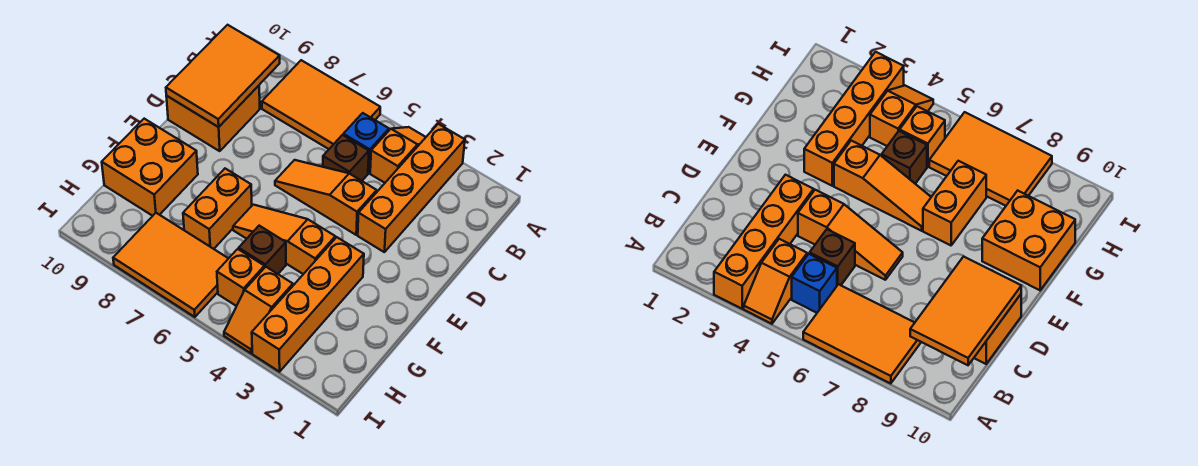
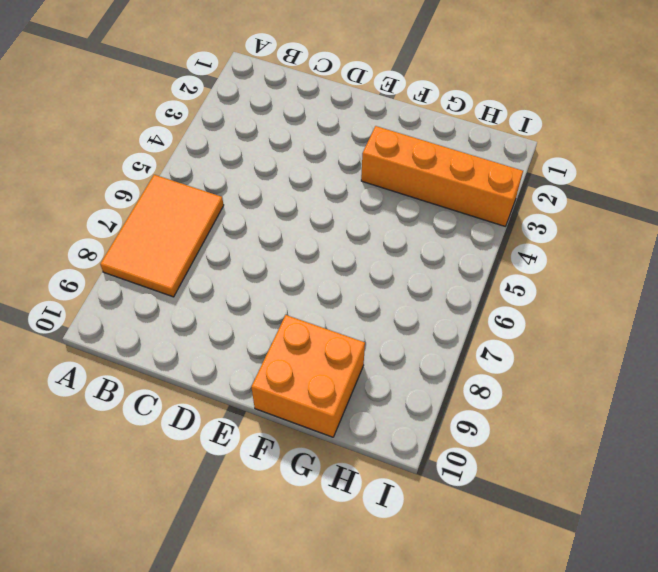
none -> orange 1x4 brick [358,124,465,252]
none -> orange 1x2 slope [370,127,426,183]
none -> blue 1x1 brick [343,113,389,173]

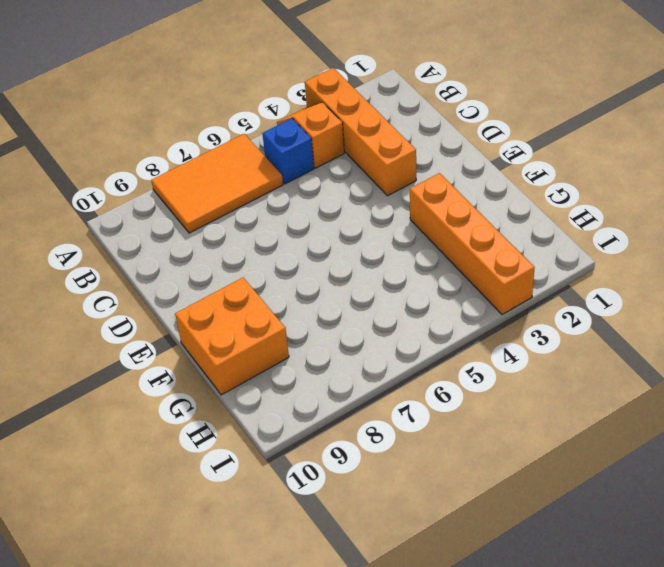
none -> brown 1x1 brick [323,135,369,181]
none -> orange 2x2 brick [166,86,260,151]
none -> orange 1x3 slope [275,160,377,235]

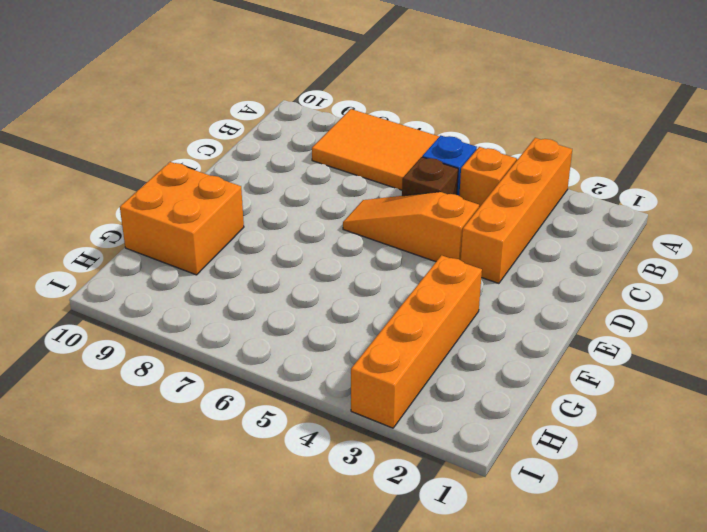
none -> orange 2x2 brick [166,86,260,151]
none -> orange 1x3 slope [233,205,335,274]
none -> orange 1x2 brick [183,169,252,249]

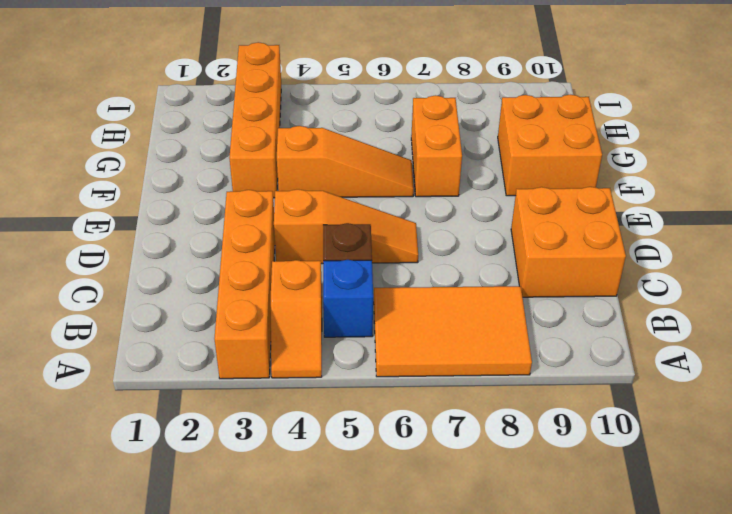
none -> brown 1x1 brick [239,226,286,274]
none -> orange 1x2 slope [224,267,293,353]
none -> orange 1x1 brick [217,249,264,306]

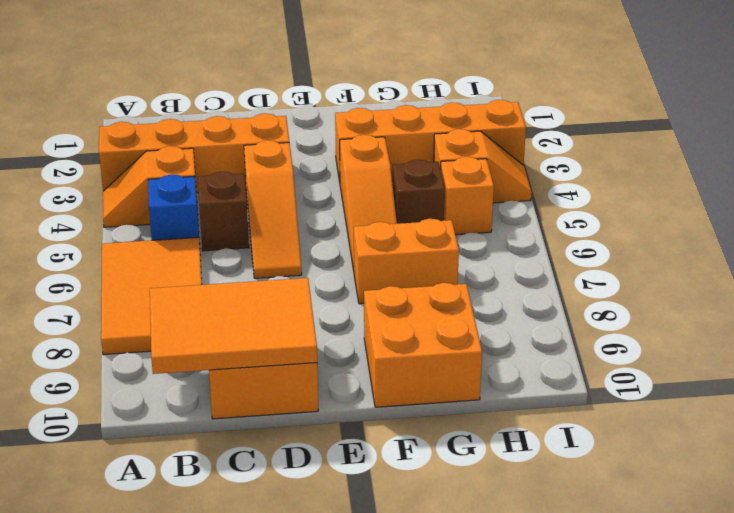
none -> orange 2x3 tile [113,213,229,317]

